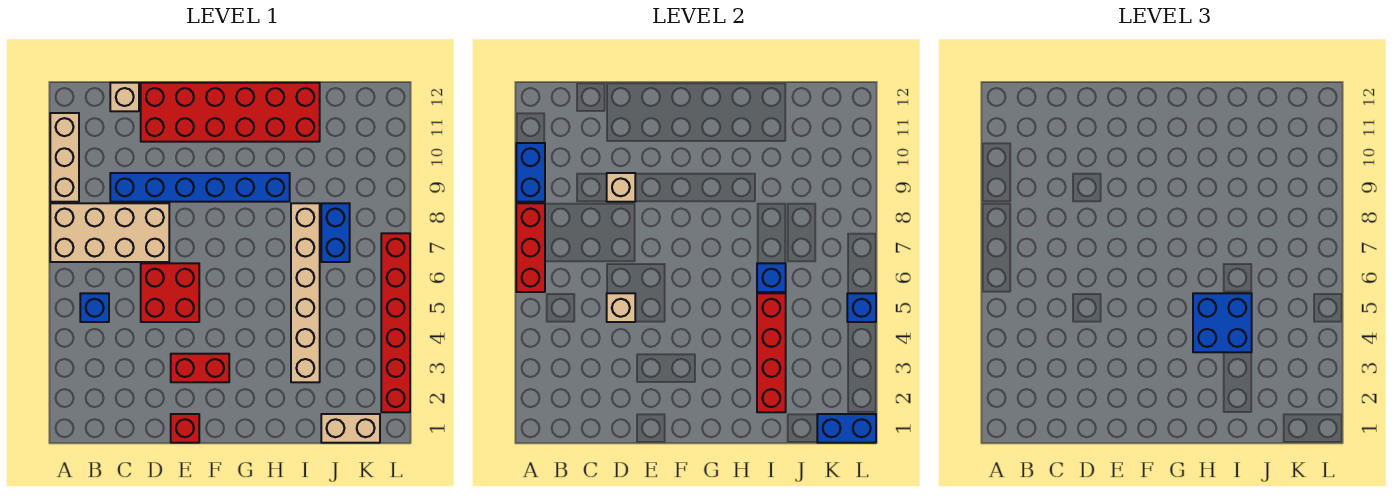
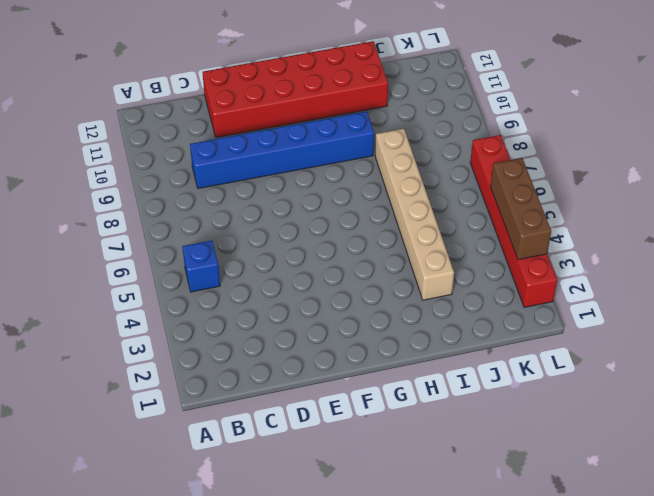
brown 1x3 brick [490,158,551,260] -> blue 1x1 brick [847,293,876,322]
none -> tan 2x4 brick [50,203,169,262]
none -> tan 1x3 brick [50,113,79,202]
none -> tan 1x1 brick [110,83,139,111]

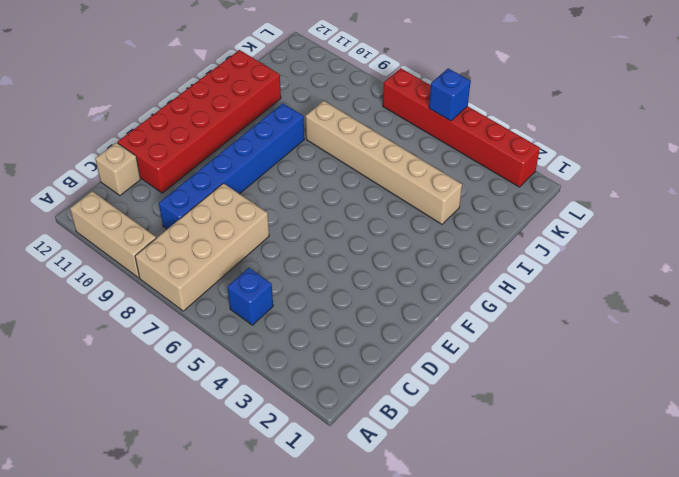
none -> red 2x2 brick [141,263,199,322]
none -> red 1x1 brick [171,414,199,443]
none -> red 1x2 brick [171,354,229,382]

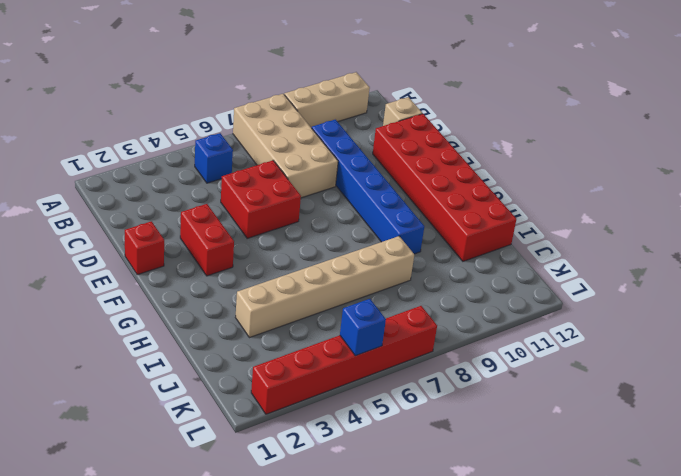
none -> tan 1x2 brick [321,414,380,443]
none -> blue 1x2 brick [321,203,350,262]
none -> red 1x3 brick [516,203,545,292]

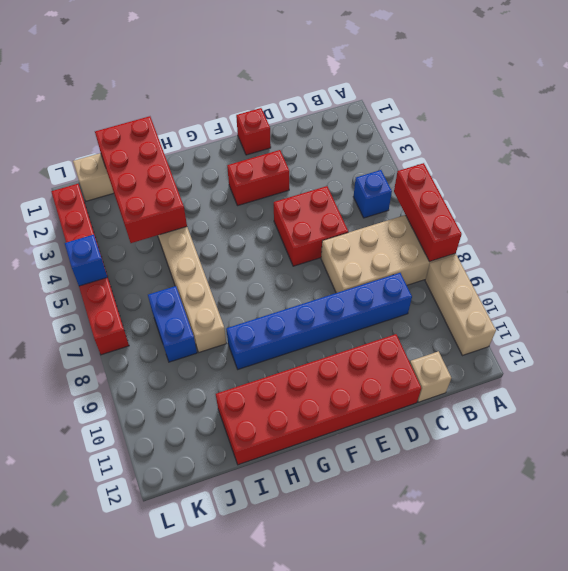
red 2x4 brick [95,116,187,243] -> red 1x4 brick [757,293,786,412]
none -> blue 1x2 brick [516,143,545,202]
none -> tan 1x1 brick [607,293,635,322]
none -> tan 1x1 brick [607,173,635,202]

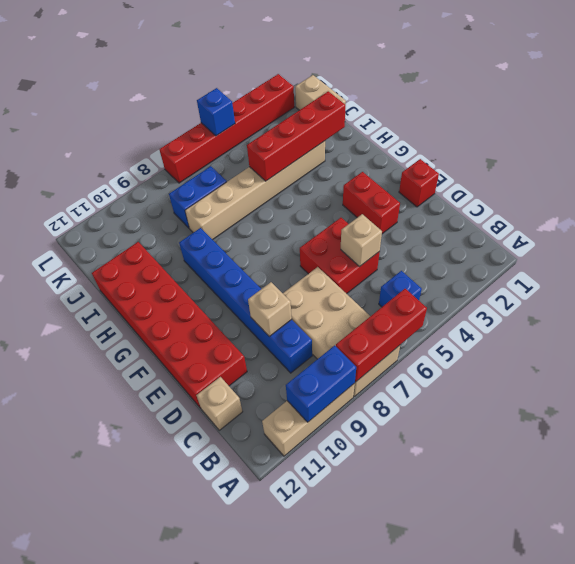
none -> blue 1x1 brick [757,263,786,292]
none -> blue 1x2 brick [817,414,876,443]
none -> blue 2x2 brick [1193,293,1252,352]

